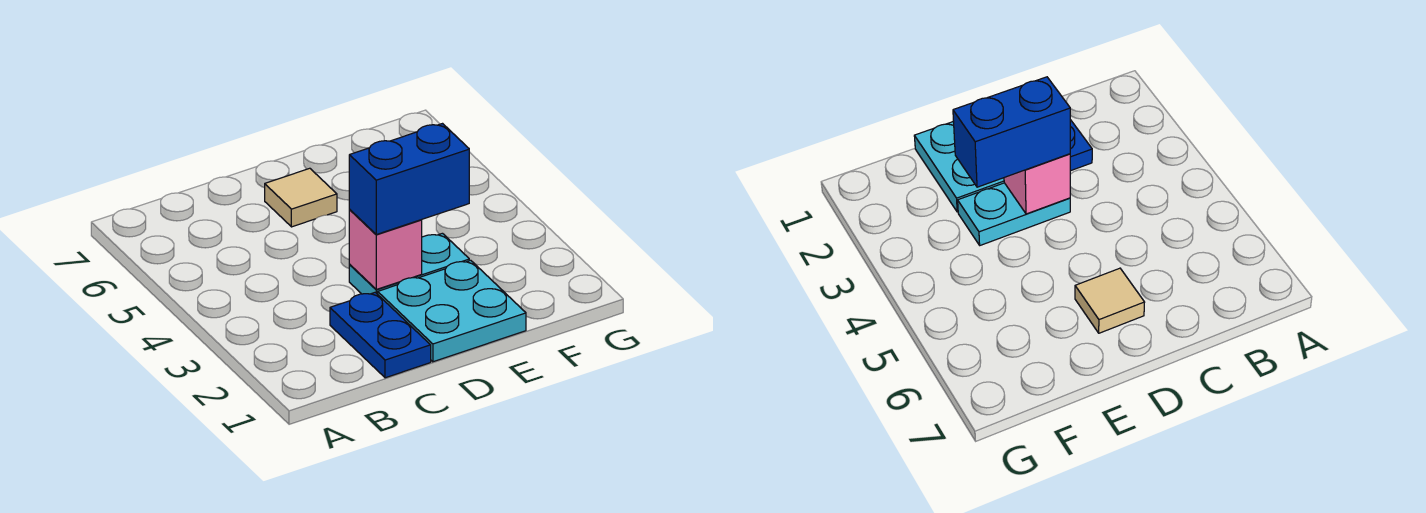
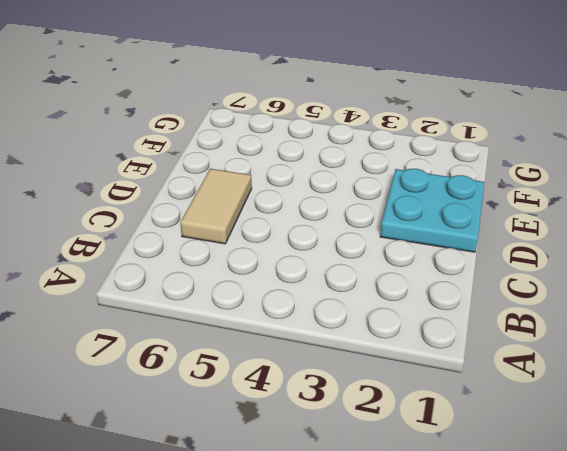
tan 1x2 tile [180,169,252,244] -> tan 1x1 tile [265,168,337,227]
none -> blue 1x2 plate [330,292,431,378]
none -> cyan 1x2 plate [349,233,469,294]

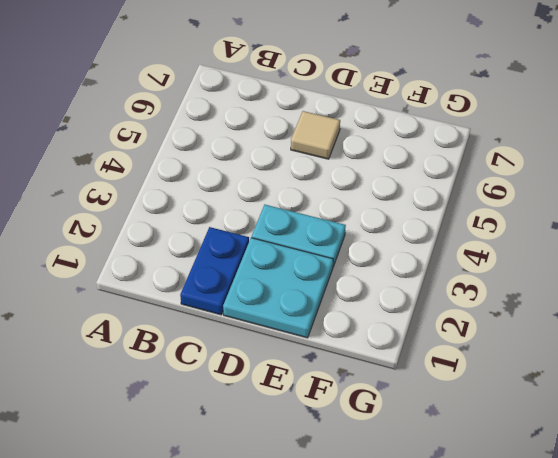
none -> pink 1x1 brick [349,210,422,289]
none -> blue 1x2 brick [349,124,469,235]

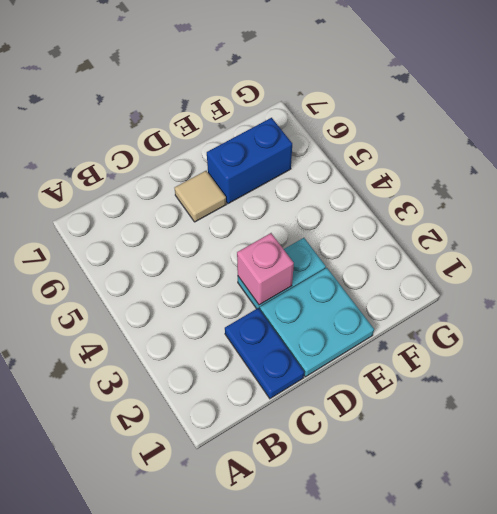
blue 1x2 brick [207,118,292,204] -> blue 1x2 brick moved to [349,124,469,235]

